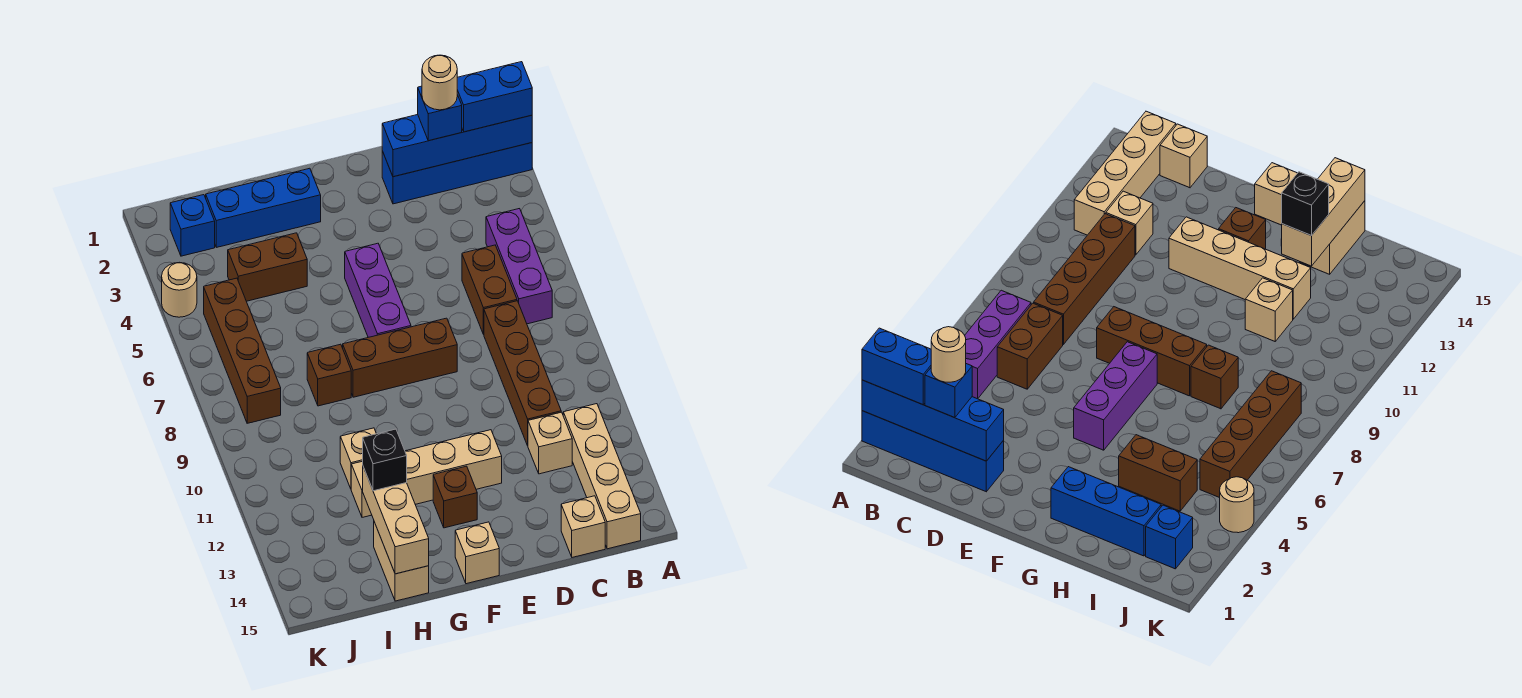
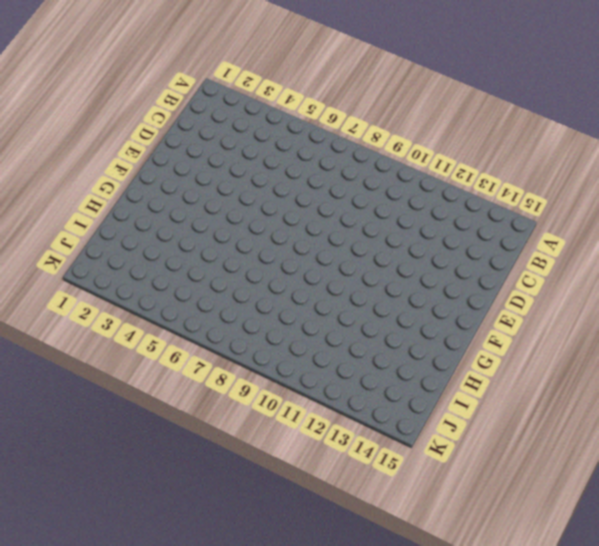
none -> blue 1x4 brick [382,143,532,204]
none -> purple 1x3 brick [486,209,552,324]
none -> tan 1x4 brick [563,404,641,549]

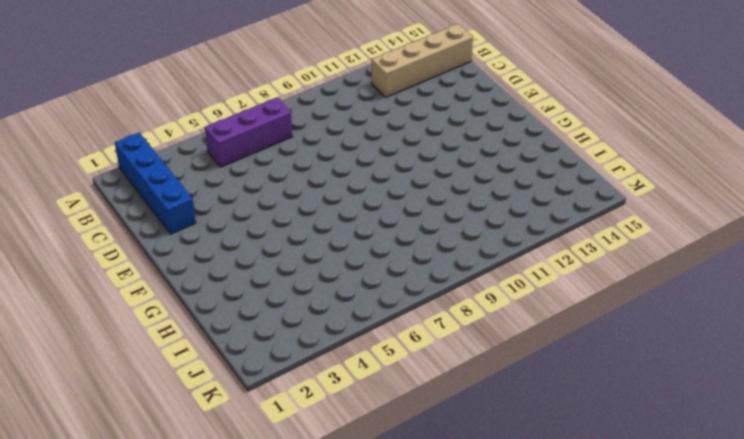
none -> brown 1x2 brick [462,245,517,334]
none -> brown 1x4 brick [484,301,561,446]
none -> tan 1x1 brick [528,412,572,474]

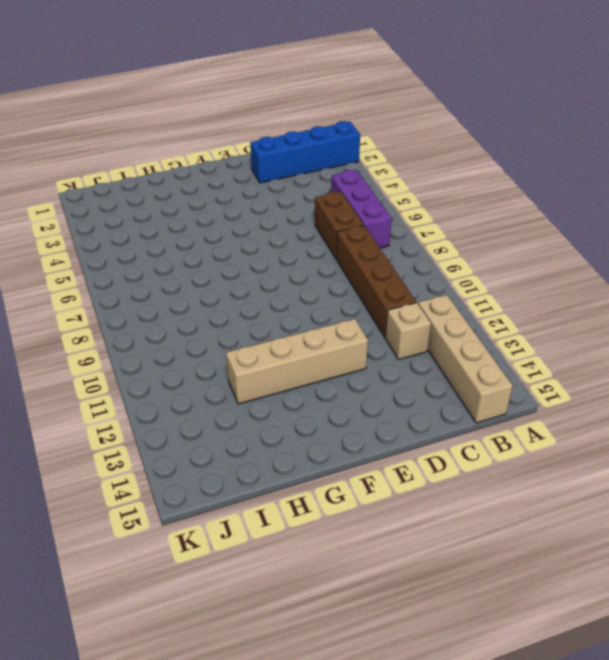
none -> tan 1x1 brick [561,496,605,557]
none -> brown 1x3 brick [343,318,457,397]
none -> purple 1x3 brick [345,243,411,337]

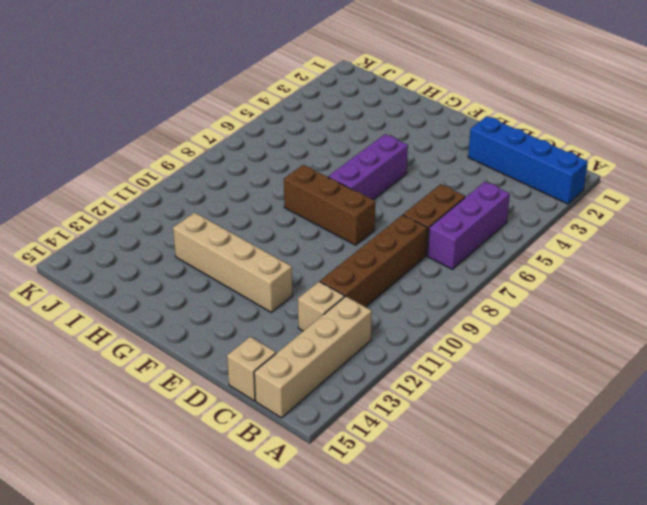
none -> brown 1x1 brick [433,466,477,528]
none -> tan 1x1 brick [455,522,499,584]
none -> blue 1x3 brick [206,168,321,247]

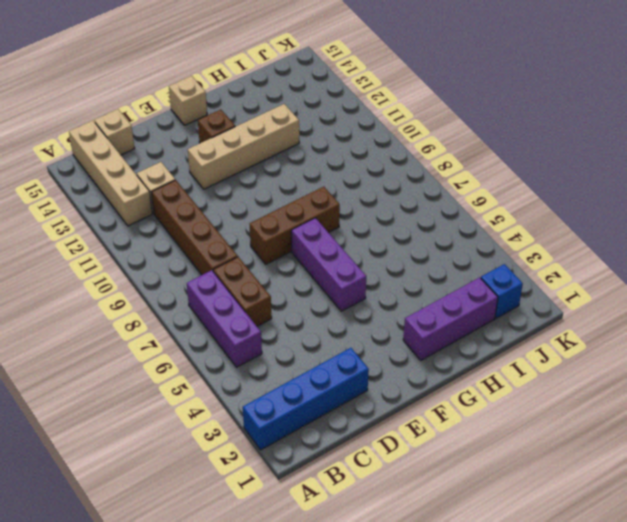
purple 1x3 brick [403,278,498,360] -> blue 1x3 brick [206,168,321,247]
none -> brown 1x2 brick [228,233,307,301]
none -> brown 1x1 brick [307,344,351,406]
none -> tan 1x1 brick [340,428,376,489]

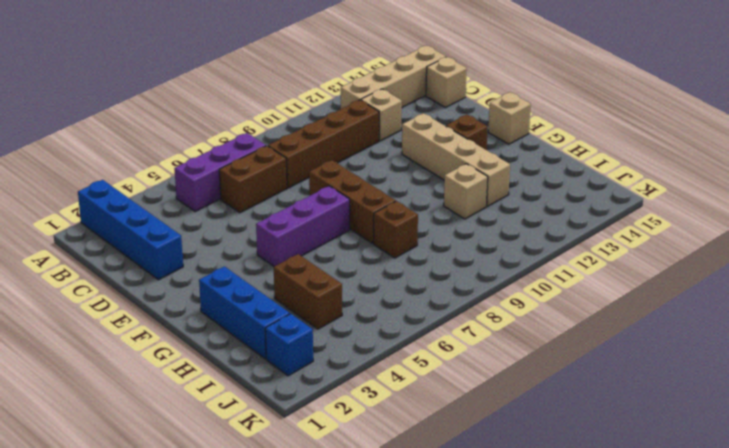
none -> tan 1x2 brick [374,522,429,601]
none -> brown 1x4 brick [204,278,281,423]
none -> tan 1x1 round brick [162,262,197,317]

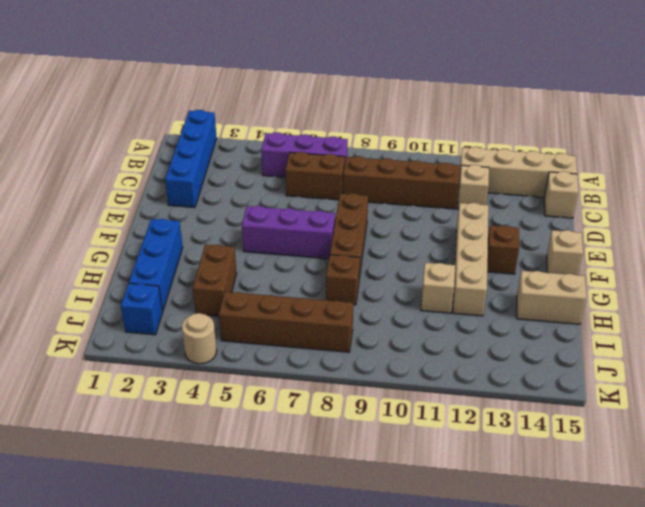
none -> blue 1x4 brick [382,115,532,177]
none -> tan 1x3 brick [363,467,429,574]
none -> blue 1x2 brick [457,62,532,132]

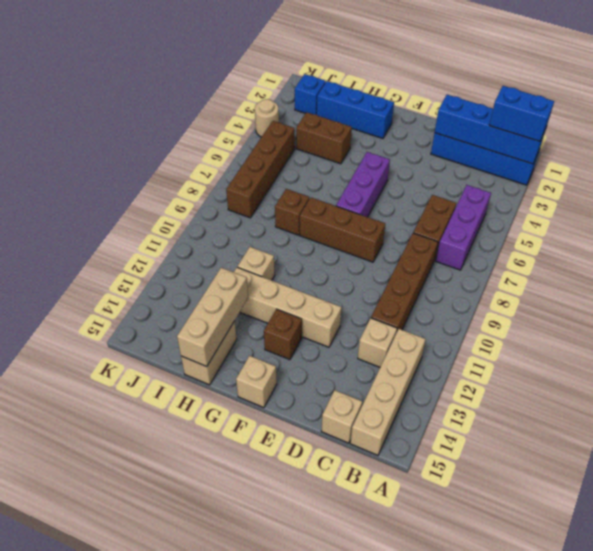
none -> blue 1x1 brick [418,86,462,141]
none -> black 1x1 brick [363,429,407,491]
none -> tan 1x1 round brick [422,55,457,110]

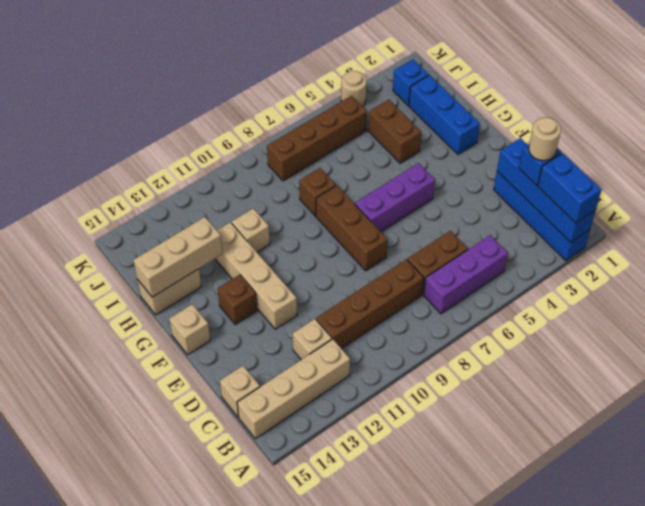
none -> black 1x1 brick [363,429,407,491]

